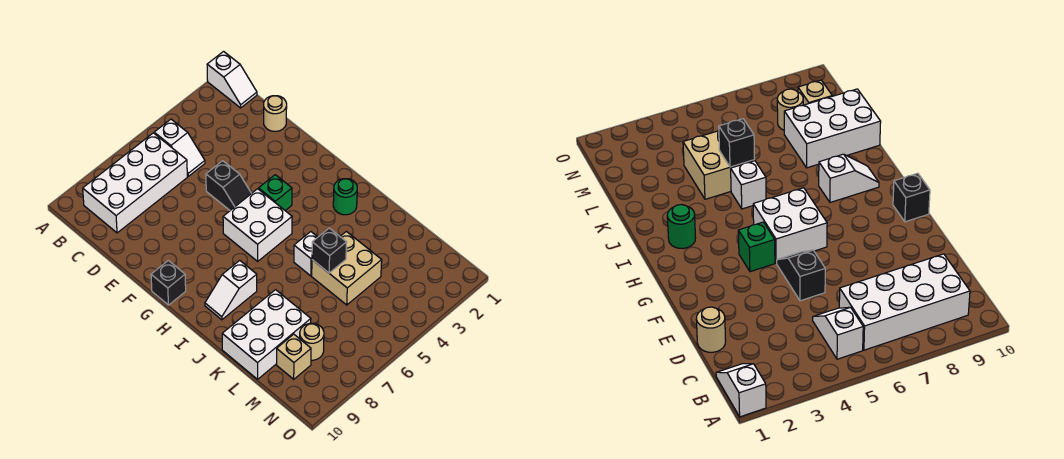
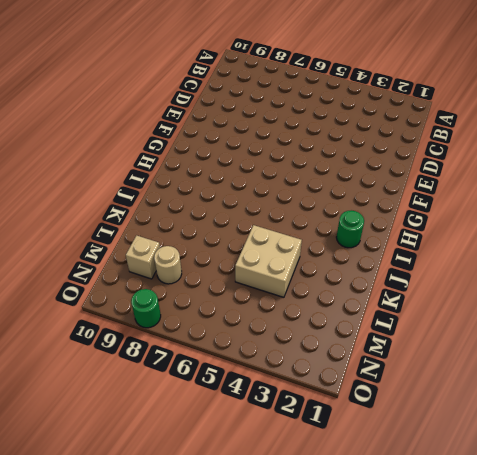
green 1x1 round brick [131,289,161,328] -> none
none -> white 1x2 slope [207,52,257,108]
none -> white 1x2 slope [154,119,205,176]
none -> white 2x4 brick [83,133,187,233]

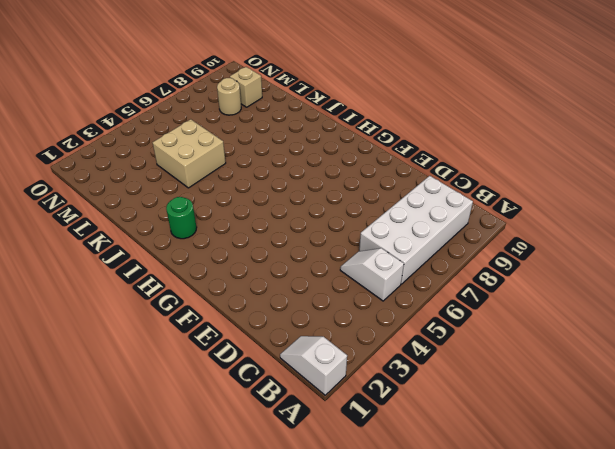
none -> tan 1x1 round brick [264,96,287,131]
none -> black 1x2 slope [206,161,251,210]
none -> green 1x1 brick [259,175,292,211]

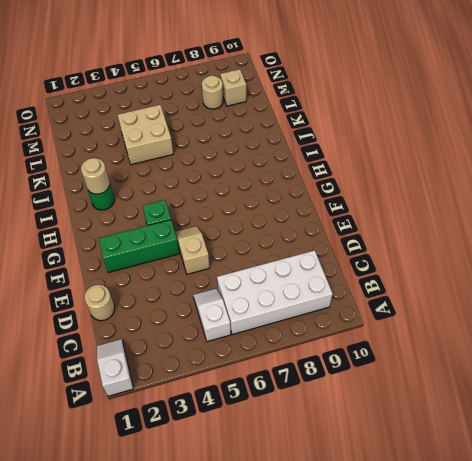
tan 1x2 slope [175,226,210,274] -> black 1x2 slope [206,161,251,210]
green 1x3 brick [99,220,179,273] -> none
tan 1x1 round brick [81,158,110,194] -> none
none -> white 2x2 brick [223,189,292,261]
none -> black 1x1 brick [151,260,186,305]
none -> white 1x2 slope [205,260,257,320]

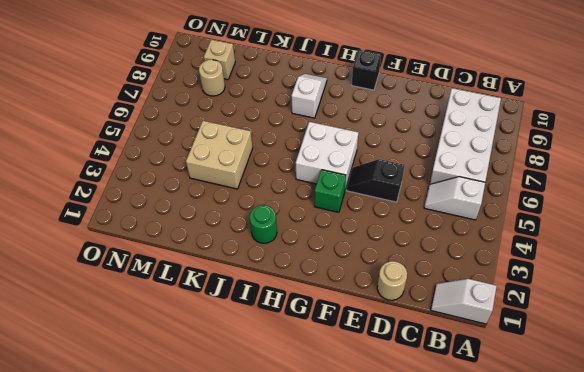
none -> white 1x1 brick [294,232,318,276]
none -> white 2x3 brick [222,290,311,379]
none -> black 1x1 brick [312,228,347,273]

